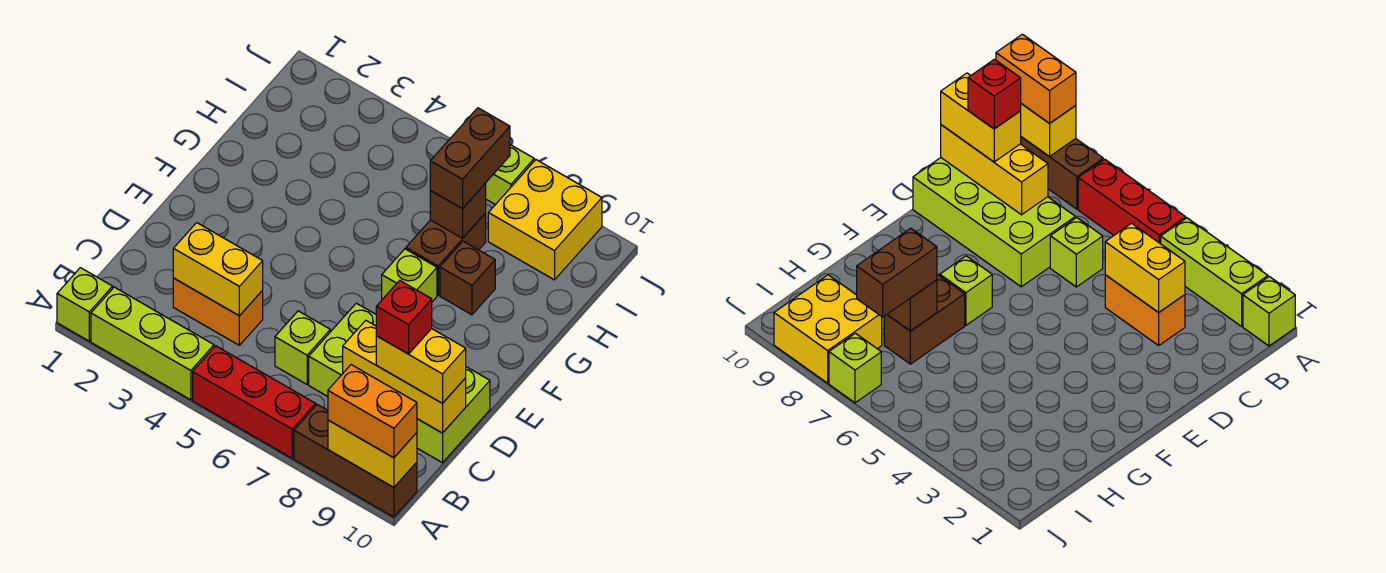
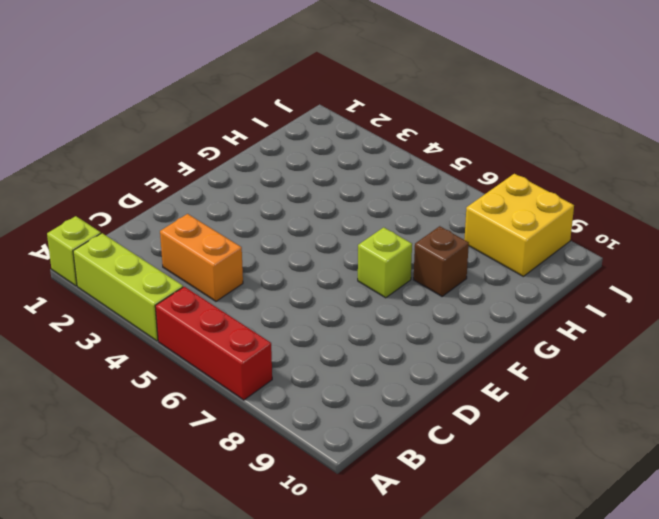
none -> brown 1x3 brick [294,404,417,517]
none -> lime 1x1 brick [275,311,330,384]
none -> lime 2x4 brick [309,303,490,463]

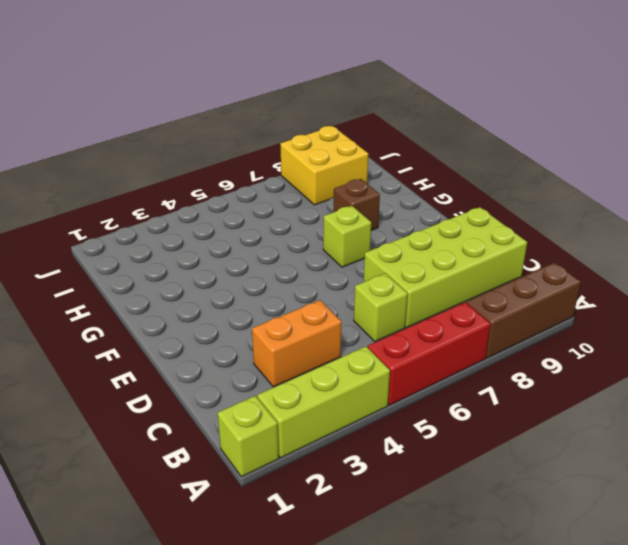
none -> brown 1x2 brick [406,213,486,295]
none -> lime 1x1 brick [486,145,534,205]
none -> yellow 1x2 brick [328,420,417,487]

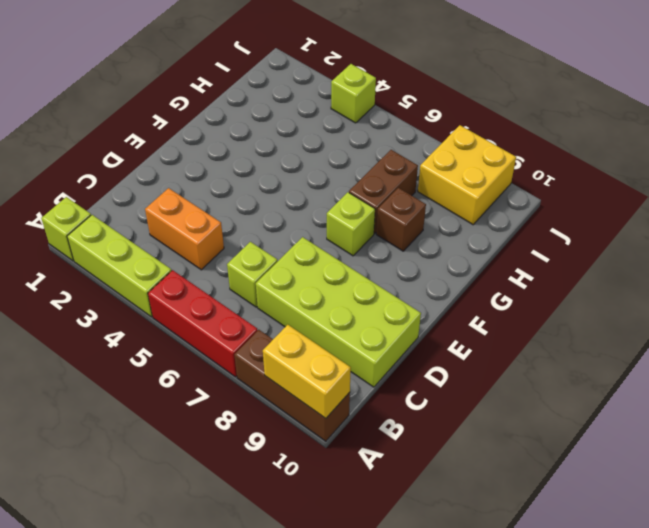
lime 1x1 brick [331,64,376,123] -> lime 1x1 brick moved to [486,145,534,205]
none -> yellow 1x2 brick [173,223,263,316]
none -> yellow 1x3 brick [343,320,466,433]
none -> brown 1x1 brick [430,183,486,238]

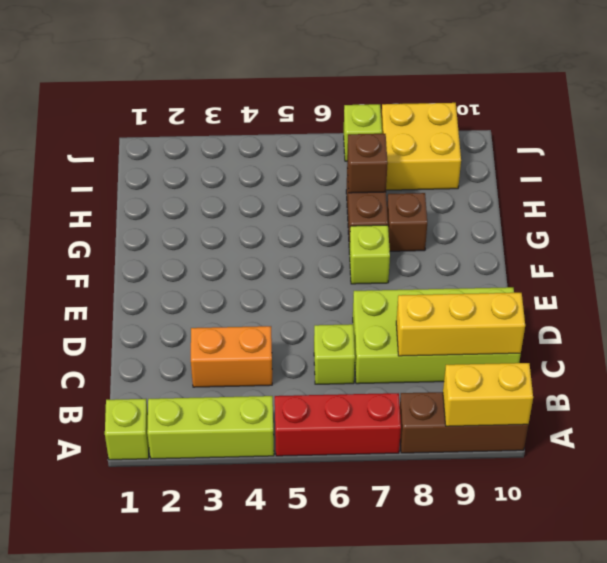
none -> yellow 1x2 brick [173,223,263,316]
none -> orange 1x2 brick [328,365,417,458]
none -> yellow 1x2 brick [376,329,466,403]

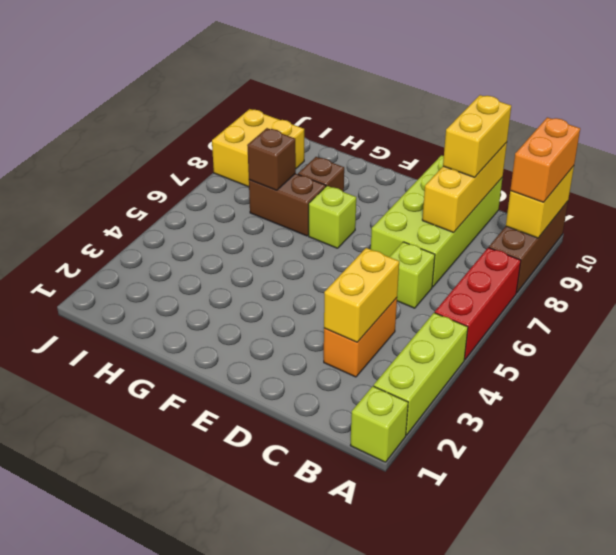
none -> lime 1x1 brick [486,145,534,205]
none -> brown 1x2 brick [430,108,510,209]
none -> red 1x1 brick [376,280,432,354]

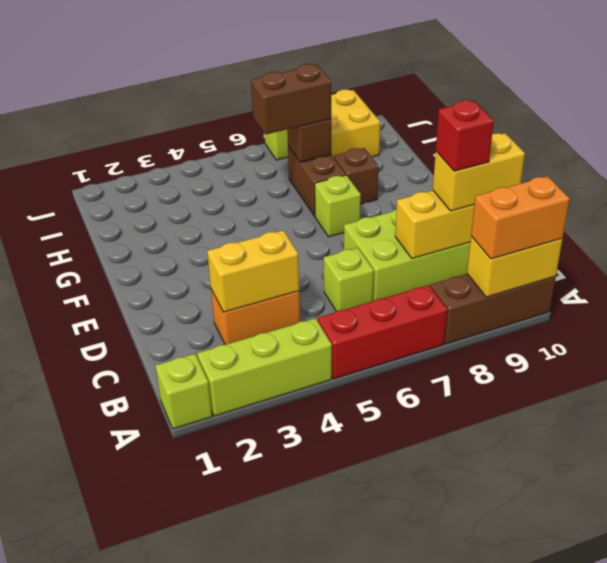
brown 1x2 brick [251,64,331,135] -> brown 1x2 brick turned to [430,108,510,209]

